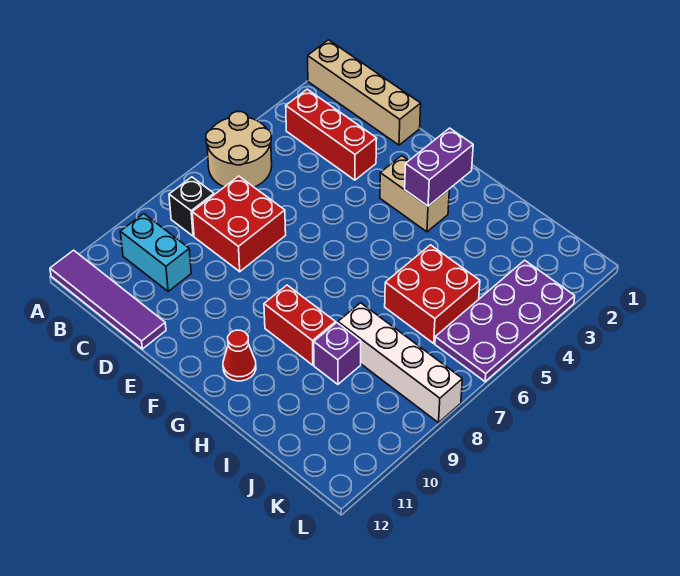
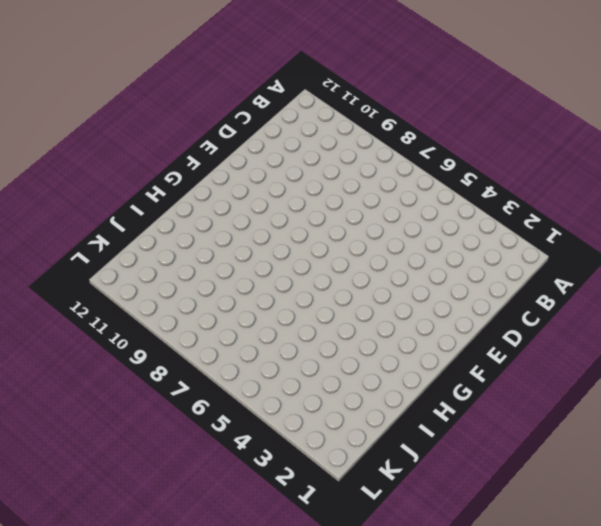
none -> tan 1x4 brick [308,40,421,145]
none -> tan 2x2 round brick [206,112,272,187]
none -> purple 1x4 tile [50,250,166,349]

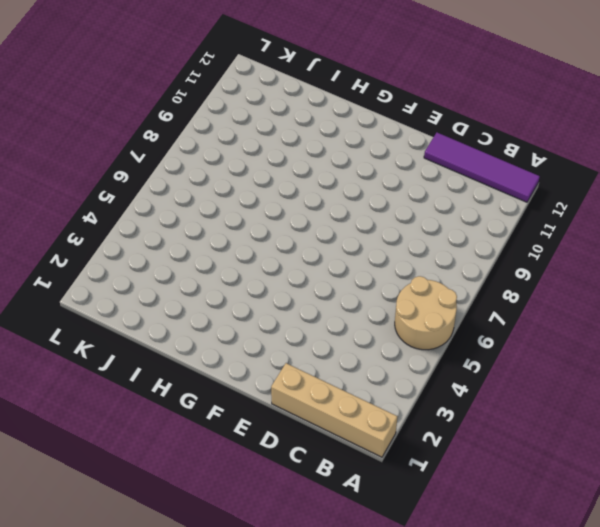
none -> red 1x3 brick [286,89,377,180]
none -> black 1x1 brick [169,177,214,236]
none -> cyan 1x2 brick [120,214,191,291]

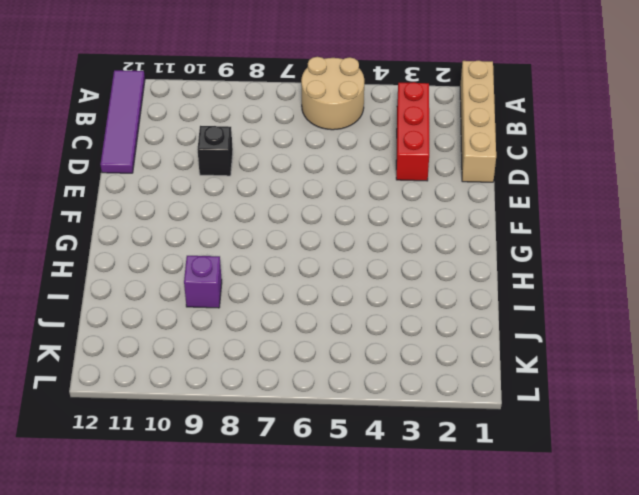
black 1x1 brick [198,126,233,176] -> black 1x1 brick moved to [169,177,214,236]
none -> cyan 1x2 brick [120,214,191,291]
none -> red 2x2 brick [192,176,286,272]
none -> tan 1x2 brick [380,156,449,232]

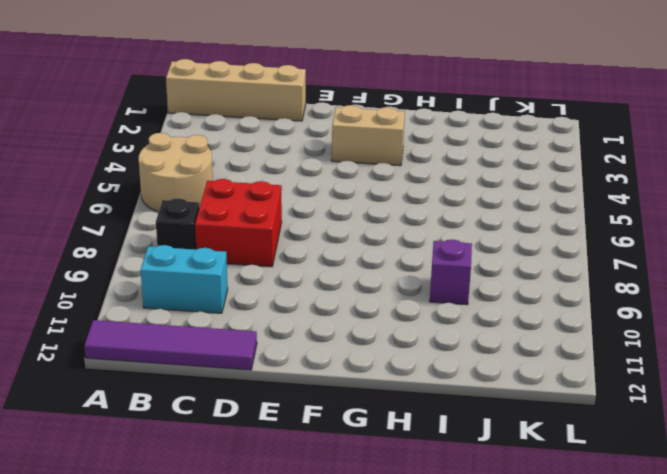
none -> red 1x3 brick [286,89,377,180]
none -> red 1x2 brick [264,285,336,365]
none -> red 1x1 cone [223,330,256,381]

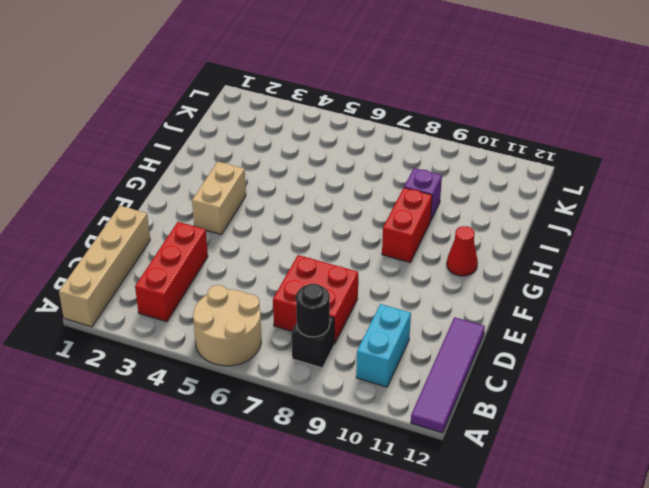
black 1x1 round brick [296,284,330,337] -> none
none -> red 2x2 brick [385,245,480,343]
none -> white 1x4 brick [338,303,462,423]
none -> purple 2x4 plate [435,260,575,382]

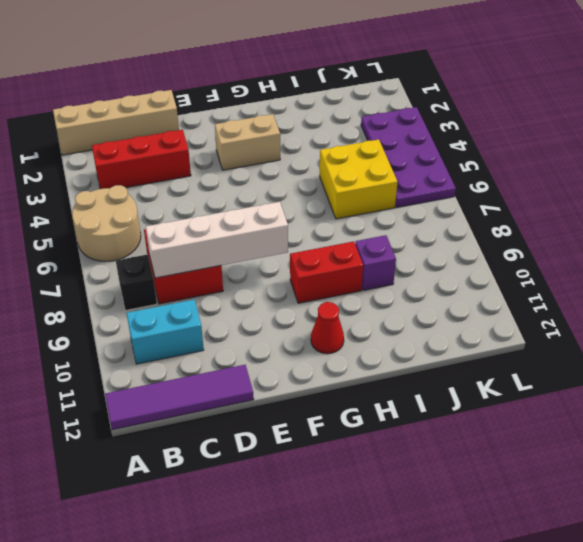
white 1x4 brick [146,202,288,278] -> white 1x4 brick moved to [338,303,462,423]
yellow 2x2 brick [320,139,397,219] -> red 2x2 brick [385,245,480,343]
none -> purple 1x2 brick [405,128,473,206]

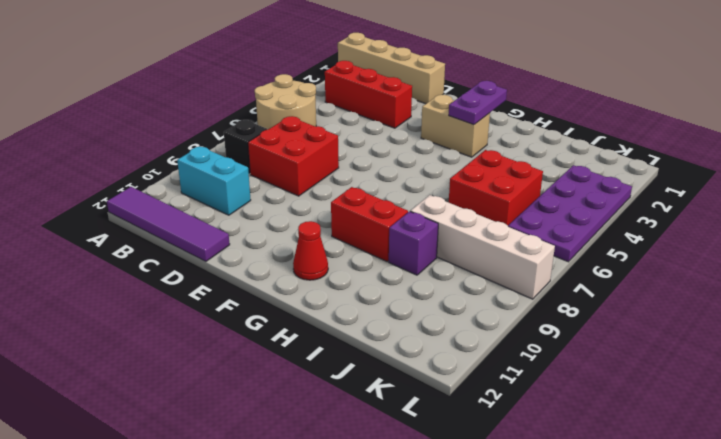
purple 1x2 plate [449,81,507,125] -> purple 1x2 brick [405,128,473,206]

